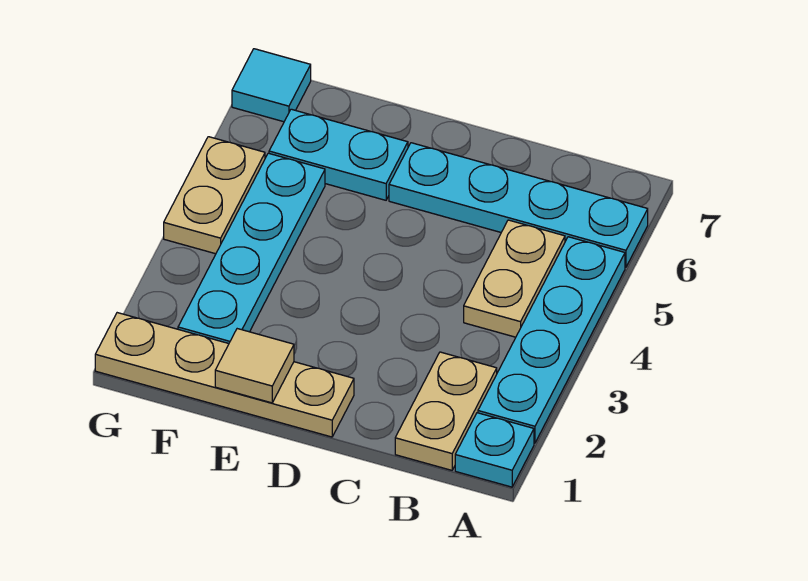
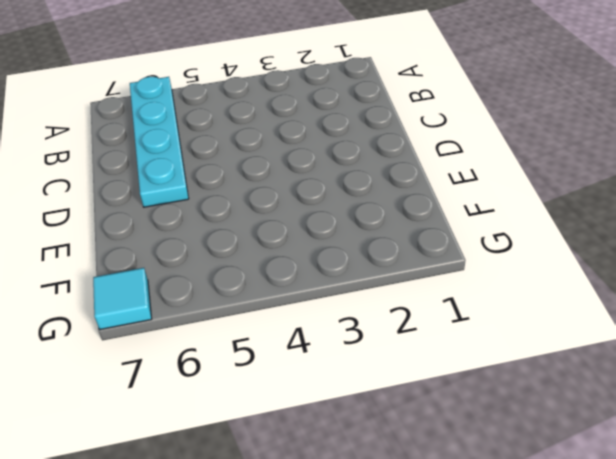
none -> cyan 1x1 plate [455,413,534,487]
none -> cyan 1x4 plate [478,237,625,443]

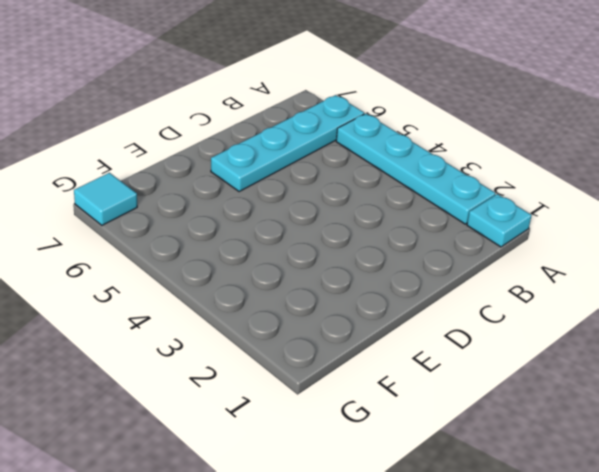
none -> tan 1x2 plate [395,352,497,470]
none -> tan 1x2 plate [464,220,565,337]

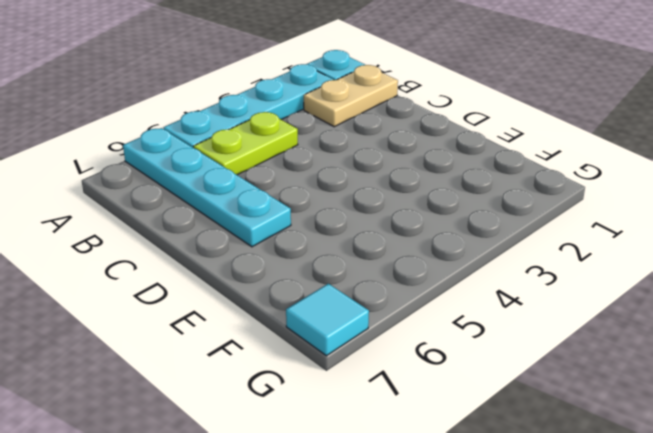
lime 1x2 plate [193,112,298,175] -> tan 1x2 plate [464,220,565,337]
none -> tan 1x4 plate [95,313,354,437]
none -> cyan 1x2 plate [269,109,408,200]

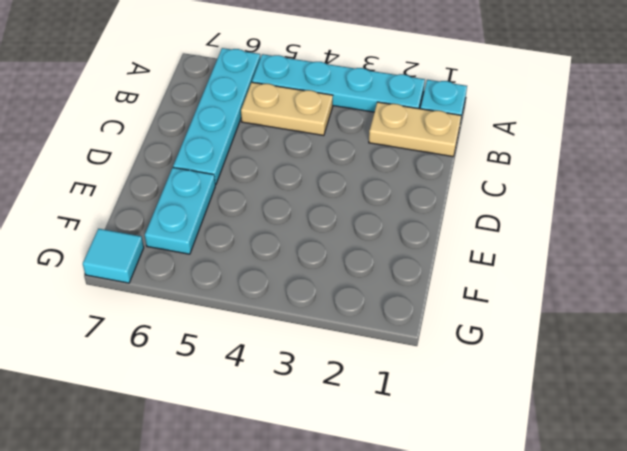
none -> tan 1x4 plate [95,313,354,437]
none -> cyan 1x4 plate [178,153,325,343]

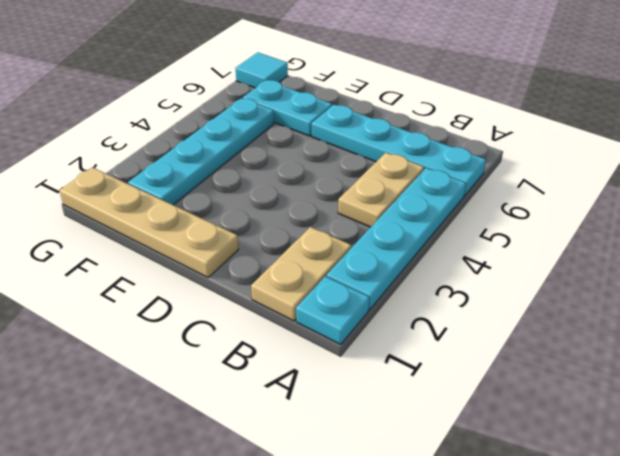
none -> tan 1x2 plate [164,137,265,254]
none -> tan 1x1 tile [215,329,294,403]

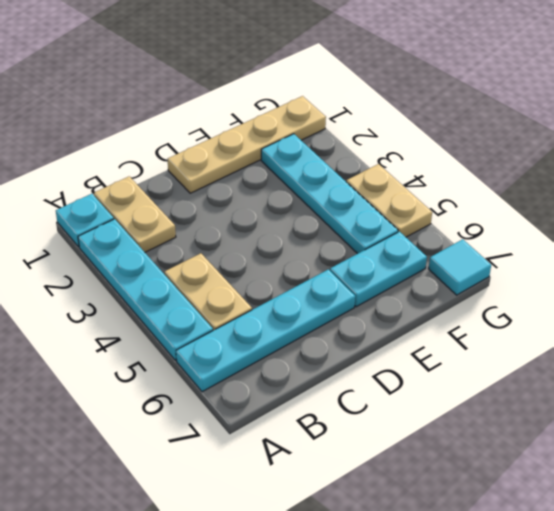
none -> tan 1x1 tile [215,329,294,403]

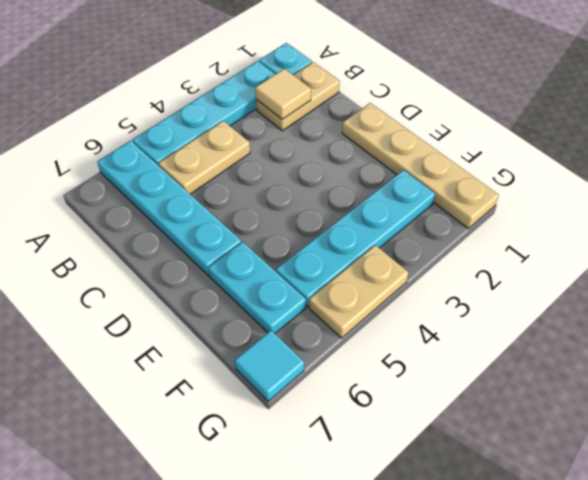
tan 1x1 tile [255,69,311,119] -> tan 1x1 tile moved to [215,329,294,403]

